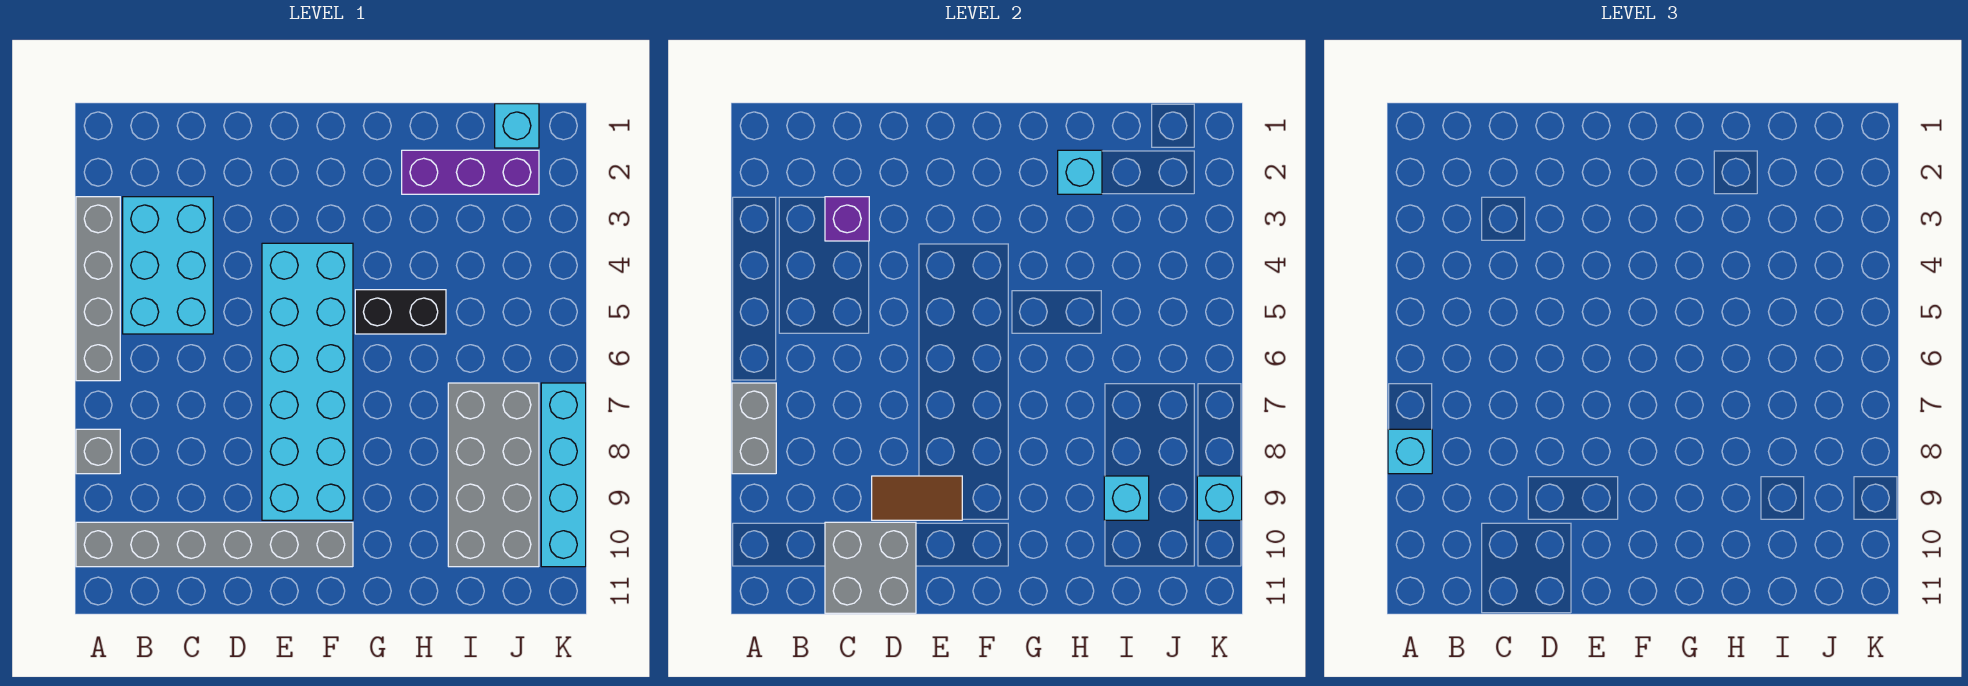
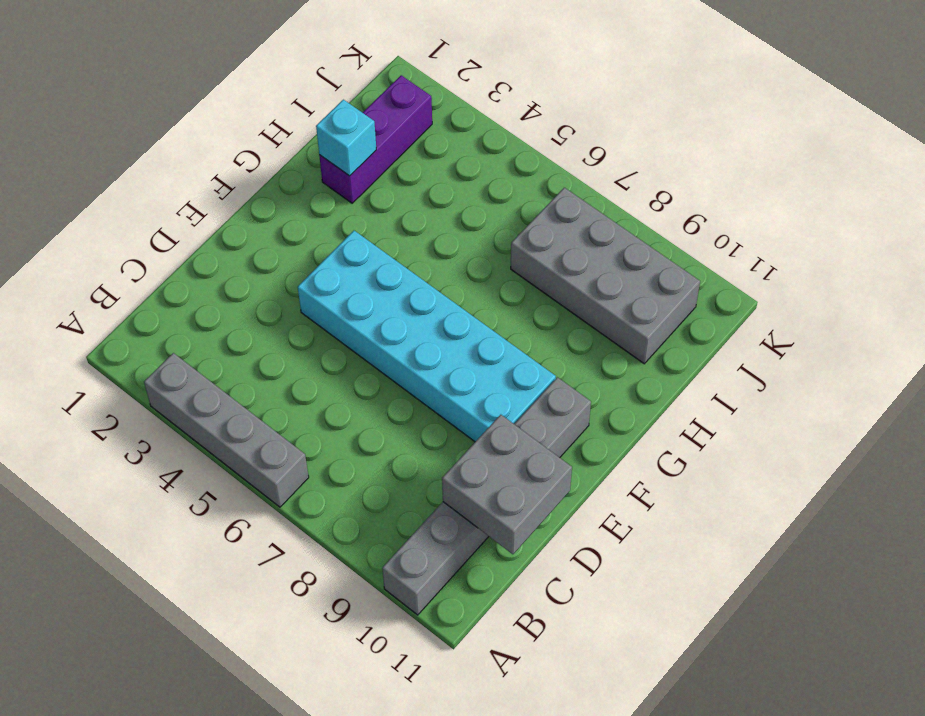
none -> grey 1x1 brick [76,429,120,474]
none -> cyan 2x3 brick [123,197,213,334]
none -> black 1x2 brick [355,290,446,334]

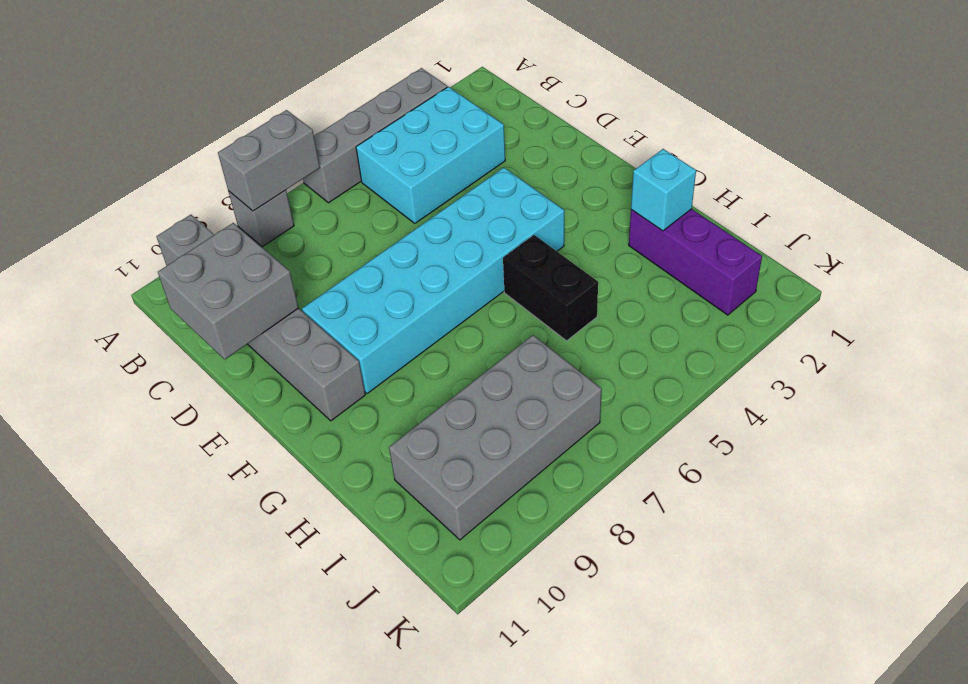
none -> cyan 1x1 brick [495,104,539,148]
none -> cyan 1x4 brick [541,383,586,567]
none -> purple 1x1 brick [825,197,869,241]

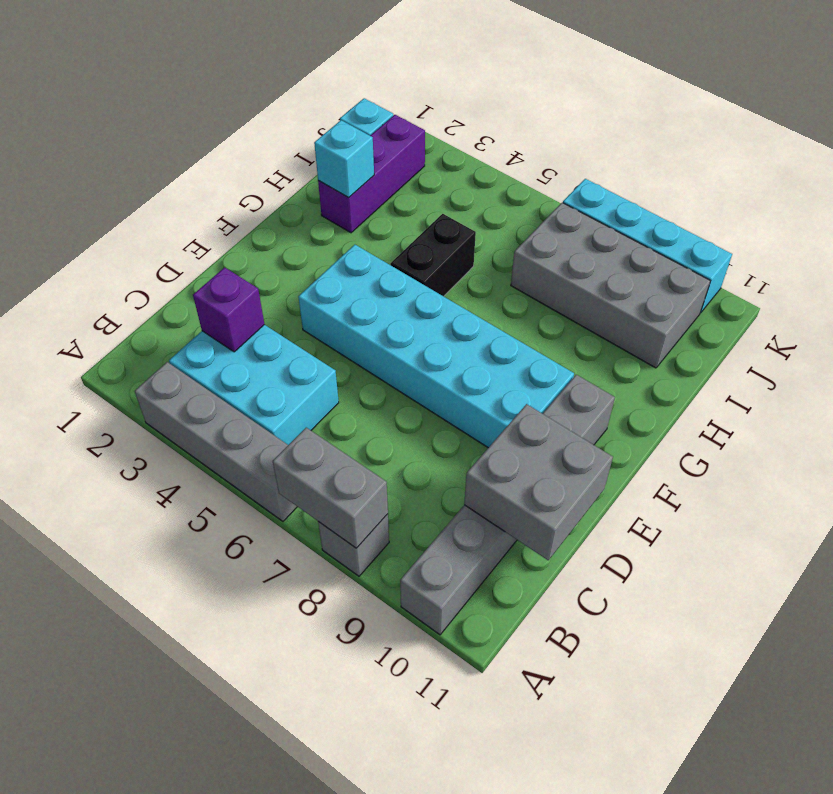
none -> brown 1x2 tile [872,476,962,520]
none -> cyan 1x1 brick [1104,476,1149,520]
none -> cyan 1x1 brick [1197,476,1242,520]

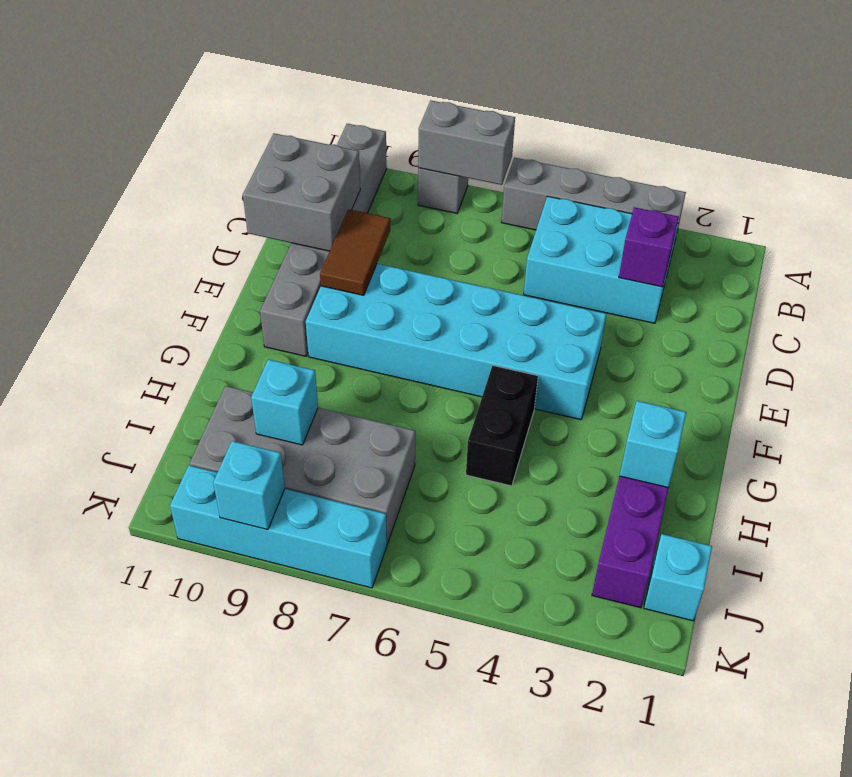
none -> cyan 1x1 brick [1388,429,1432,474]

